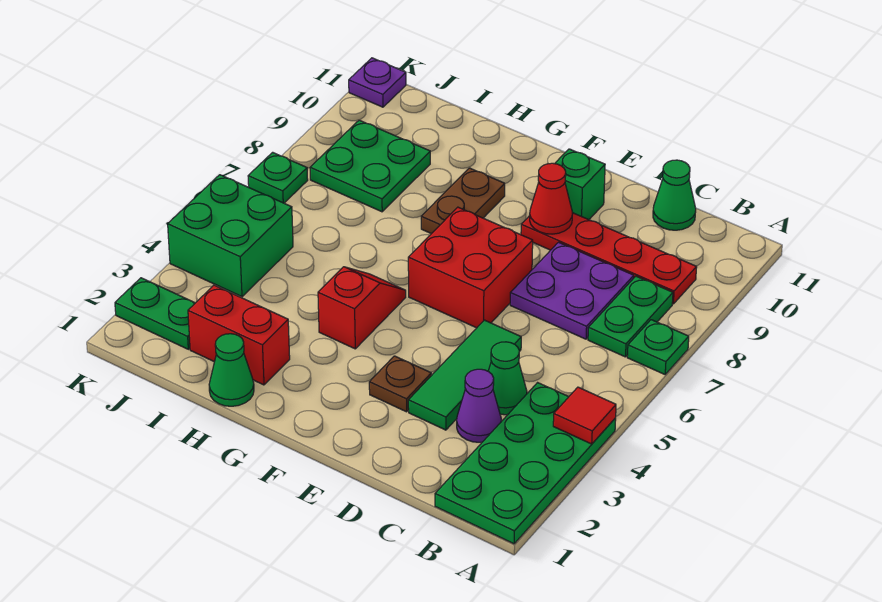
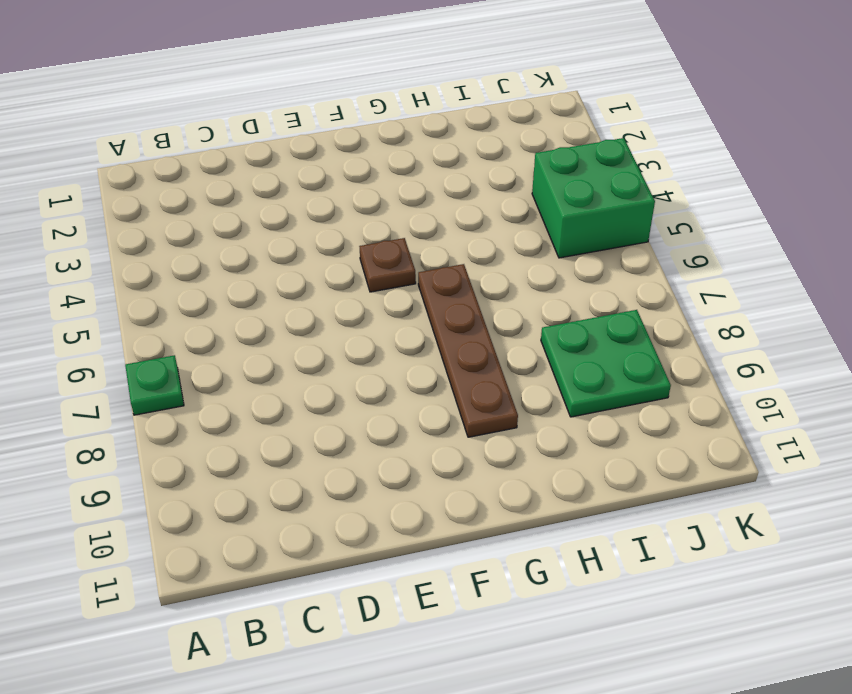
brown 1x1 plate [359,238,416,292] -> brown 1x1 plate moved to [369,356,431,412]
brown 1x4 plate [418,264,518,437] -> brown 1x2 plate [421,168,505,234]
none -> green 2x4 plate [435,383,616,544]
none -> green 1x2 plate [588,276,673,357]
none -> red 1x4 plate [521,213,697,304]

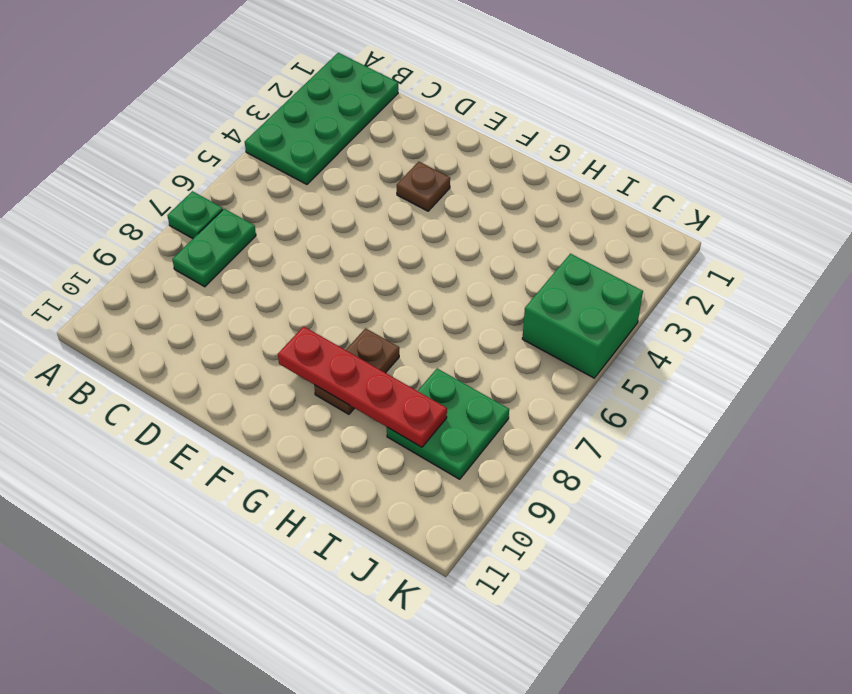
red 1x4 plate [278,326,447,447] -> red 1x4 plate moved to [521,213,697,304]
none -> purple 1x1 cone [457,369,501,442]
none -> green 1x1 cone [488,342,527,415]
none -> purple 2x2 plate [510,242,634,339]

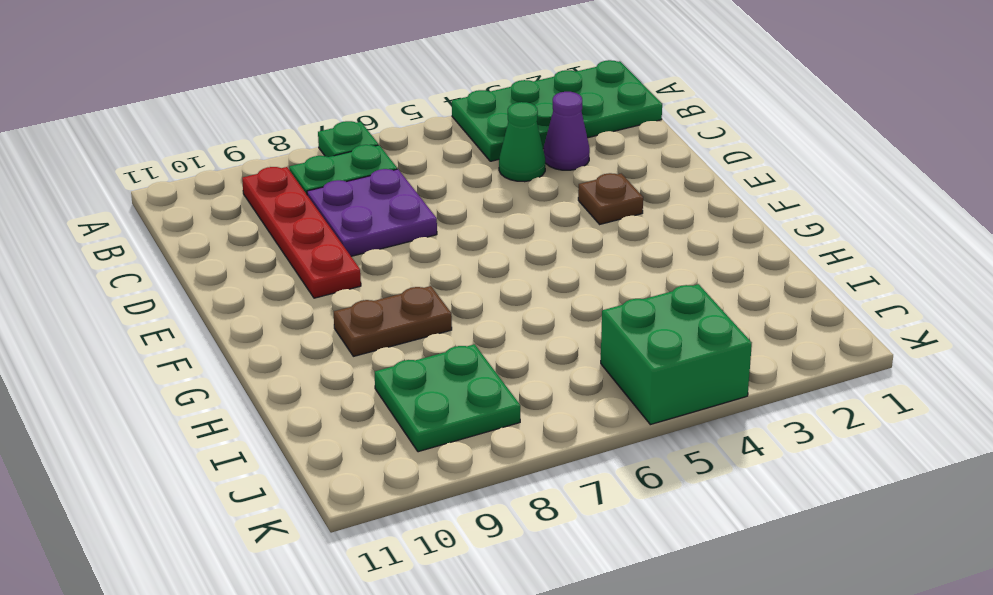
none -> green 1x1 cone [653,160,696,230]
none -> green 1x3 tile [408,320,521,430]
none -> red 2x2 brick [408,207,533,328]

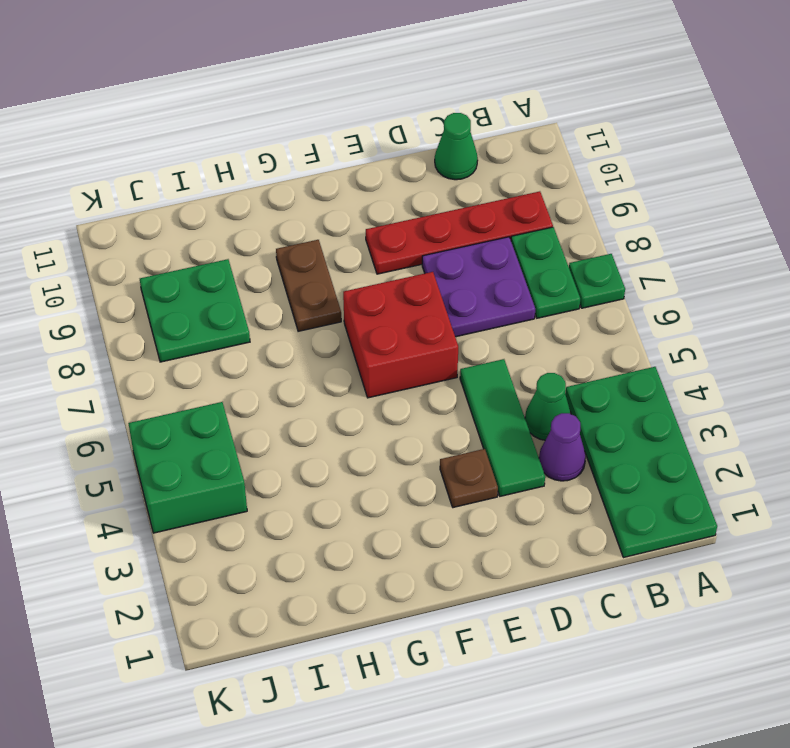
none -> green 1x1 brick [555,149,605,220]
none -> red 1x2 slope [318,267,406,349]
none -> green 1x1 cone [209,334,254,406]

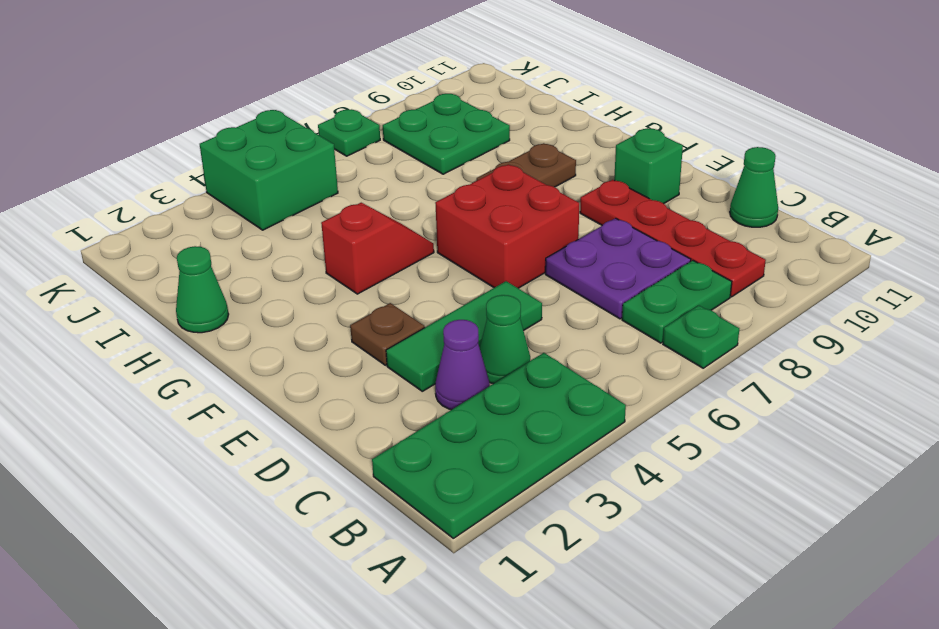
none -> red 1x2 brick [188,285,290,385]
none -> green 1x2 plate [115,278,195,349]
none -> purple 1x1 plate [349,58,406,107]

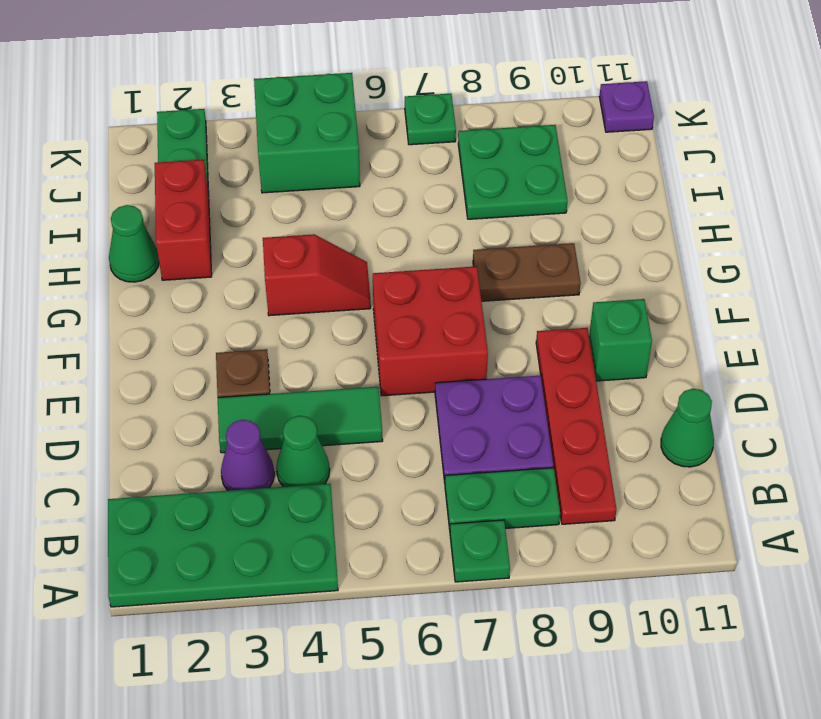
none -> red 1x1 tile [553,387,616,444]
none -> red 1x1 cone [530,163,573,234]

